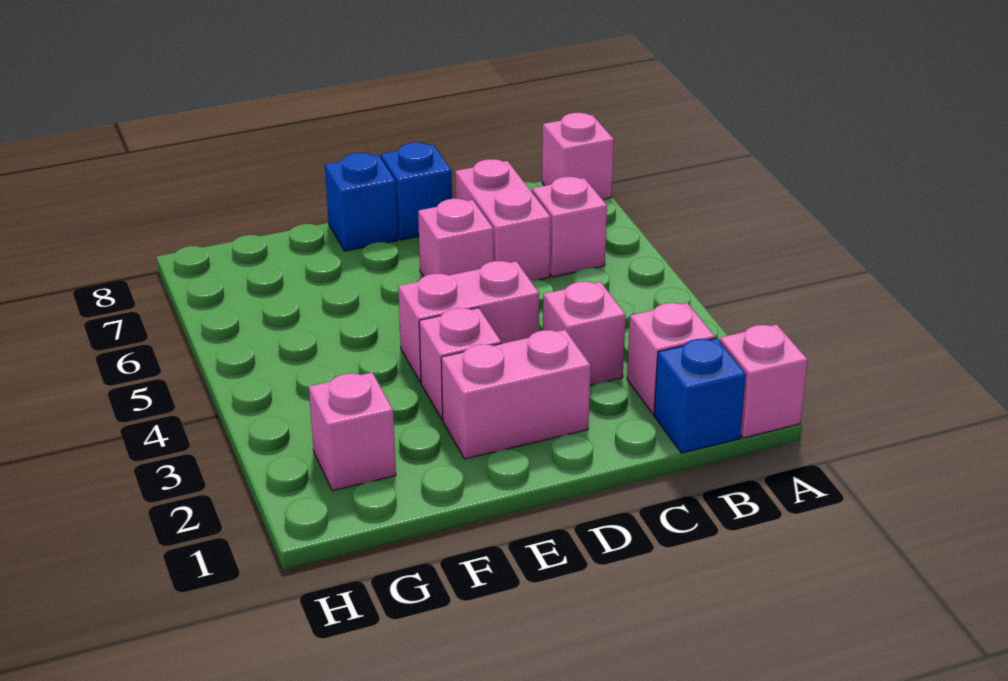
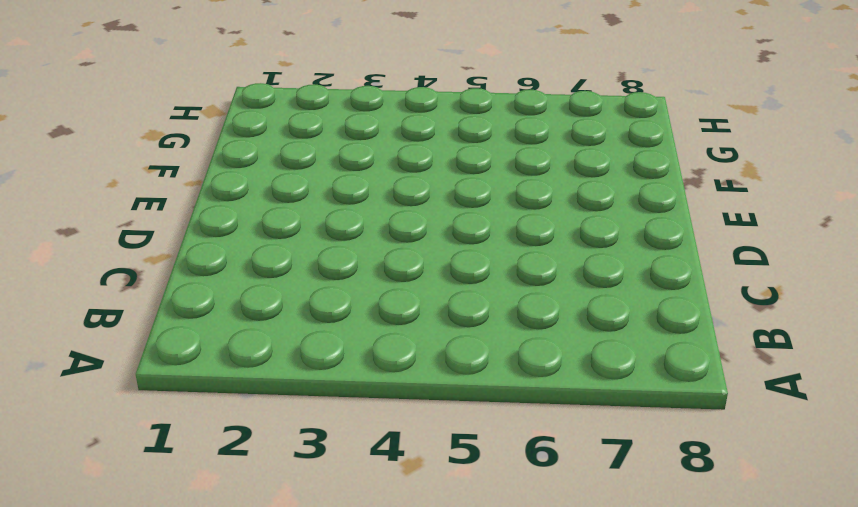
none -> pink 1x1 brick [719,324,808,438]
none -> pink 1x1 brick [542,113,614,199]
none -> blue 1x1 brick [654,338,746,453]

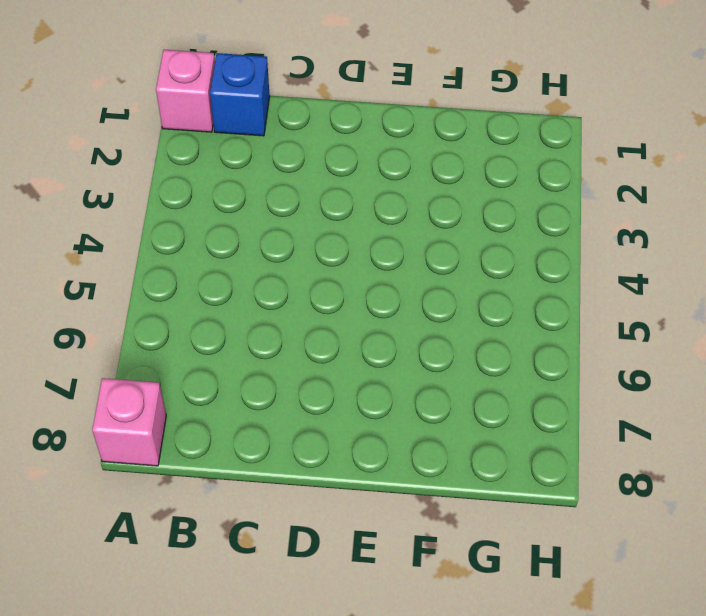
none -> pink 1x1 brick [627,303,715,414]
none -> pink 1x1 brick [532,177,607,277]
none -> pink 1x1 brick [543,281,626,385]

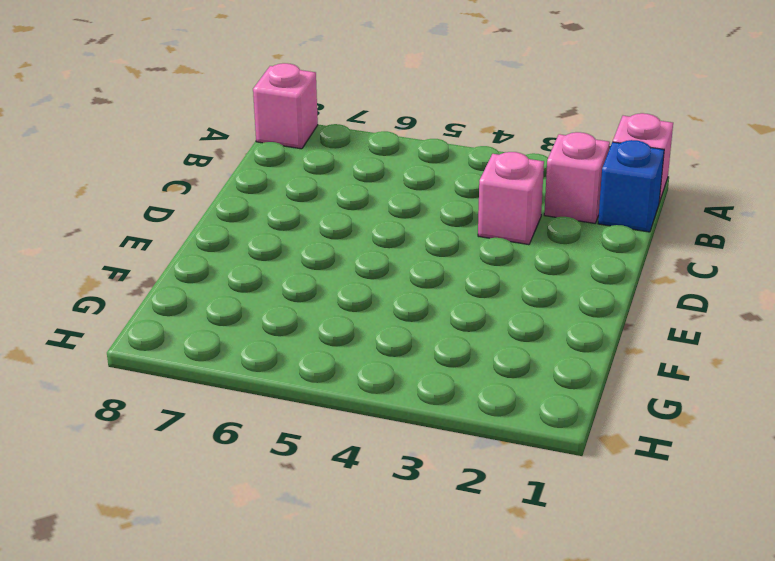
none -> pink 1x1 brick [532,177,607,277]
none -> pink 1x2 brick [455,159,551,280]
none -> pink 1x2 brick [441,330,591,459]

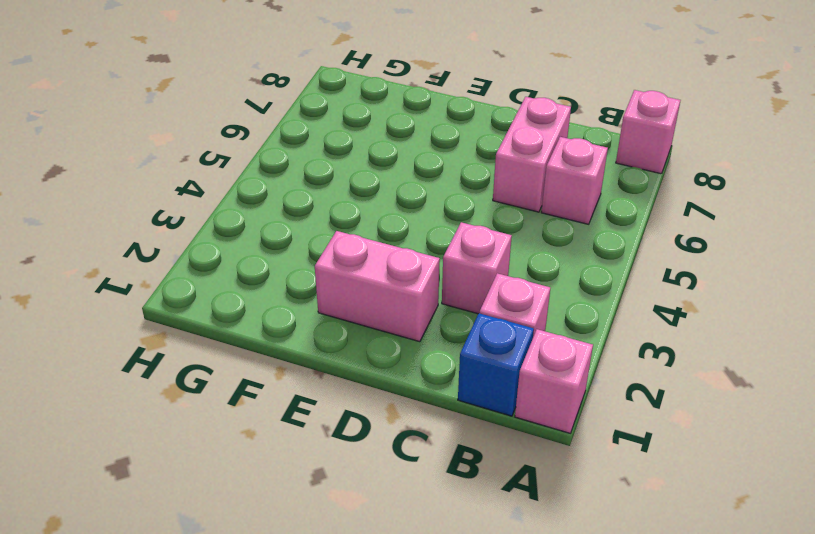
none -> pink 1x2 brick [398,261,539,382]
none -> pink 1x1 brick [418,198,493,277]
none -> blue 1x1 brick [381,142,452,240]

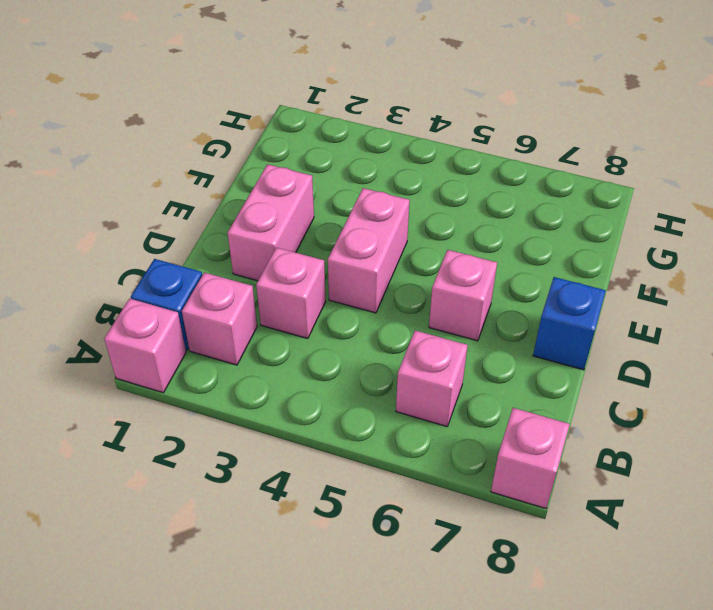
none -> pink 1x2 brick [455,159,551,280]
none -> pink 1x1 brick [419,308,501,420]
none -> blue 1x1 brick [325,153,398,251]

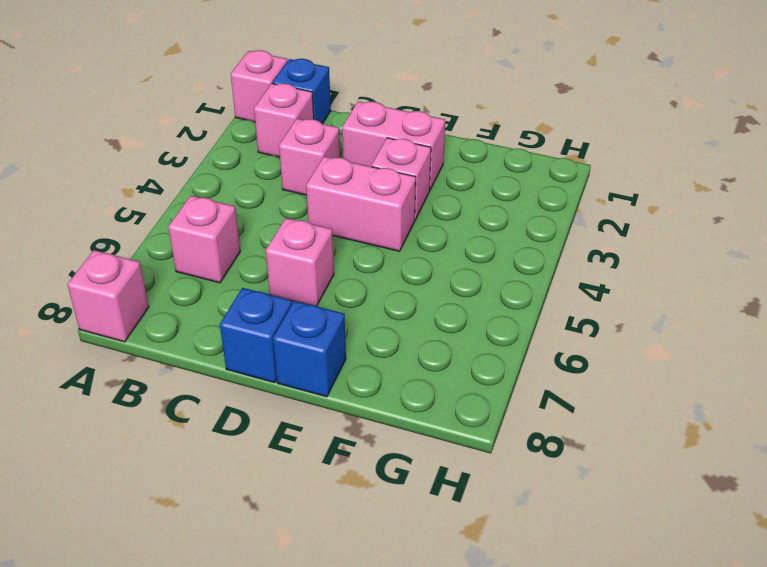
none -> pink 1x2 brick [455,159,551,280]
none -> pink 1x1 brick [309,372,396,491]

